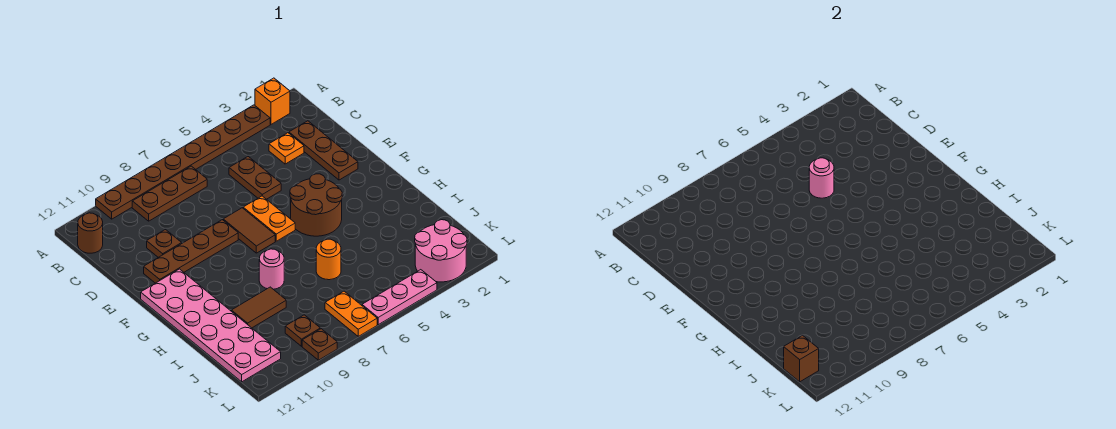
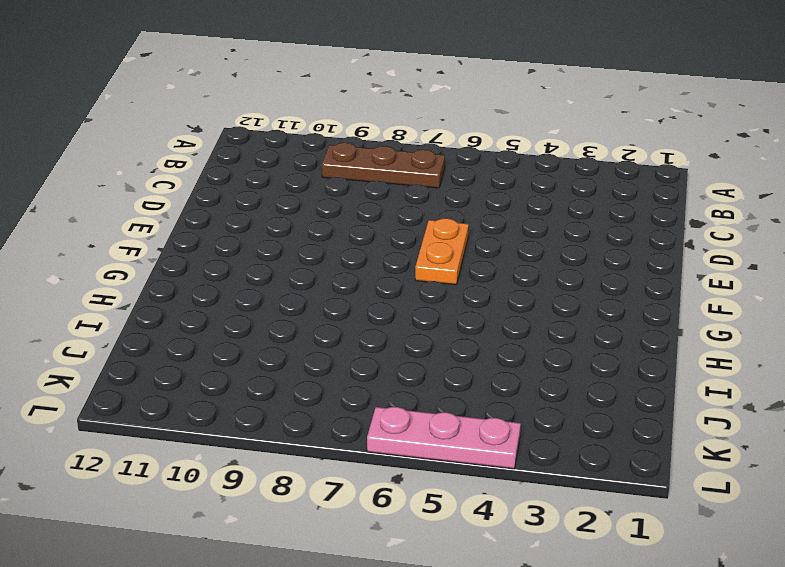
none -> orange 1x1 brick [255,78,290,124]
none -> brown 1x8 plate [96,105,270,219]
none -> brown 1x1 round brick [78,213,103,253]

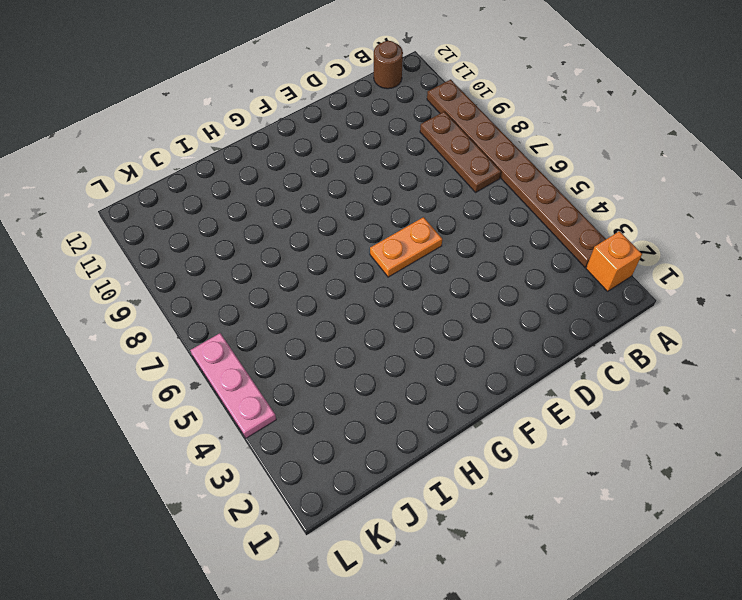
none -> brown 1x3 plate [289,121,358,180]
none -> orange 1x1 plate [269,133,304,164]
none -> brown 1x2 plate [229,157,281,199]

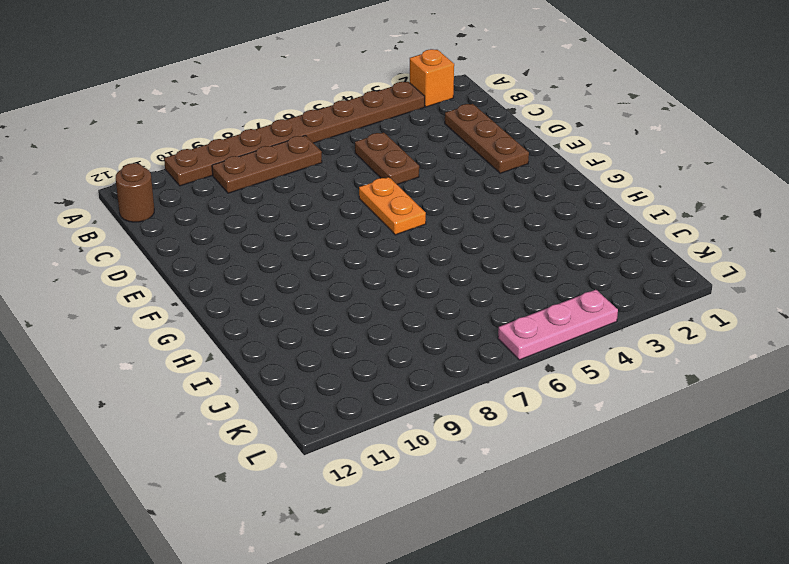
none -> orange 1x1 plate [269,133,304,164]
none -> brown 1x1 plate [147,230,182,257]
none -> brown 1x2 tile [223,208,275,253]

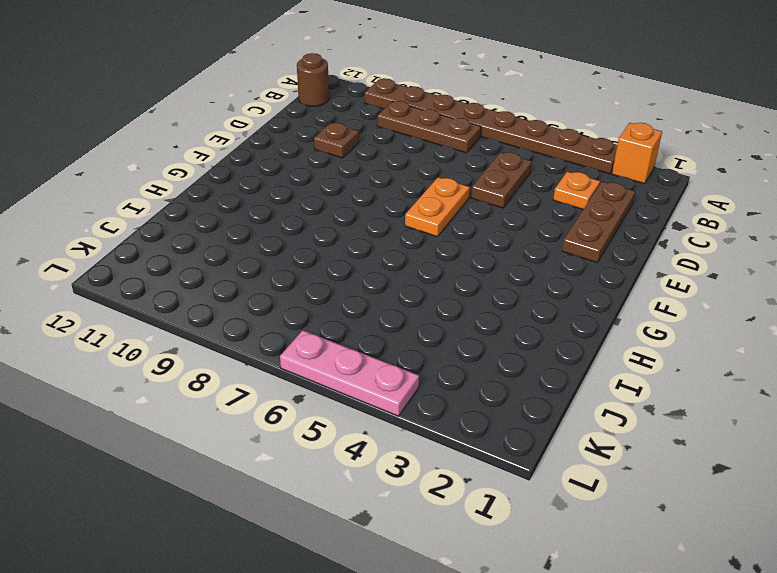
none -> brown 1x2 tile [223,208,275,253]
none -> brown 1x4 plate [144,220,238,283]
none -> brown 2x2 round brick [290,174,342,236]

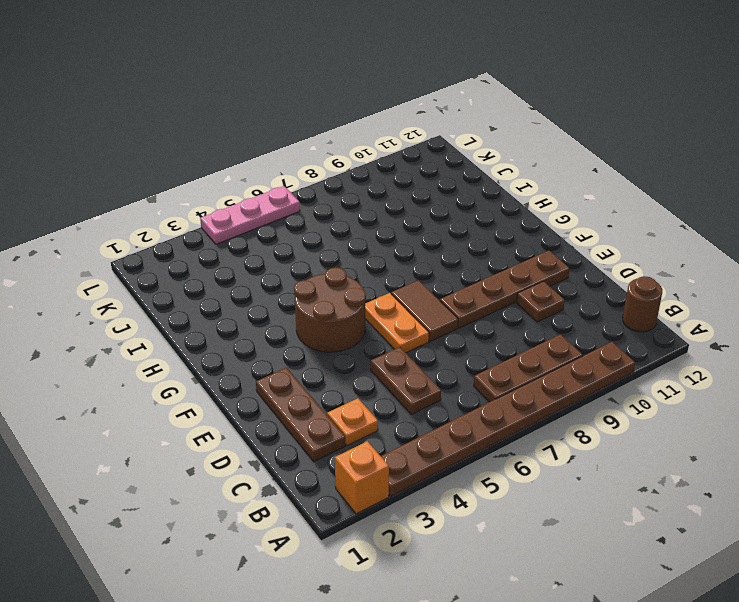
none -> pink 2x6 plate [141,269,281,382]
none -> pink 1x1 round brick [259,249,284,289]
none -> orange 1x1 round brick [316,239,341,280]

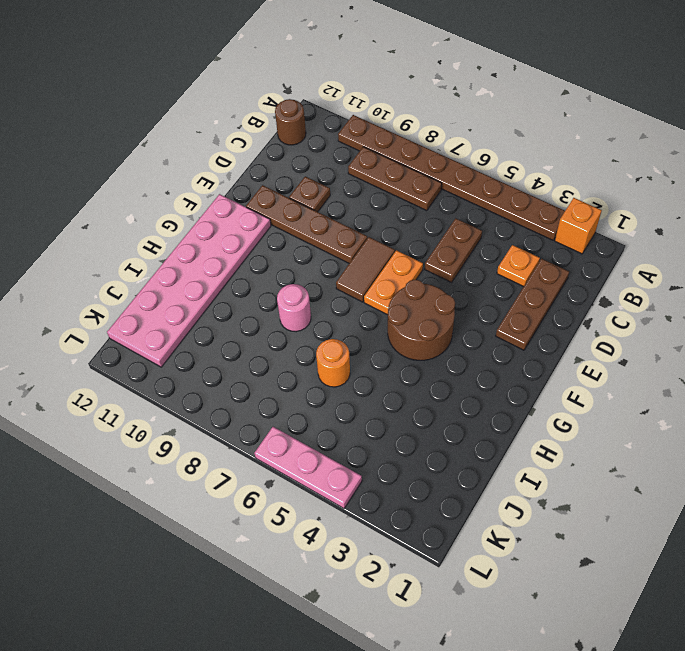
none -> brown 1x2 tile [231,287,286,328]
none -> pink 2x2 round brick [415,220,467,282]
none -> orange 1x2 plate [325,291,377,336]

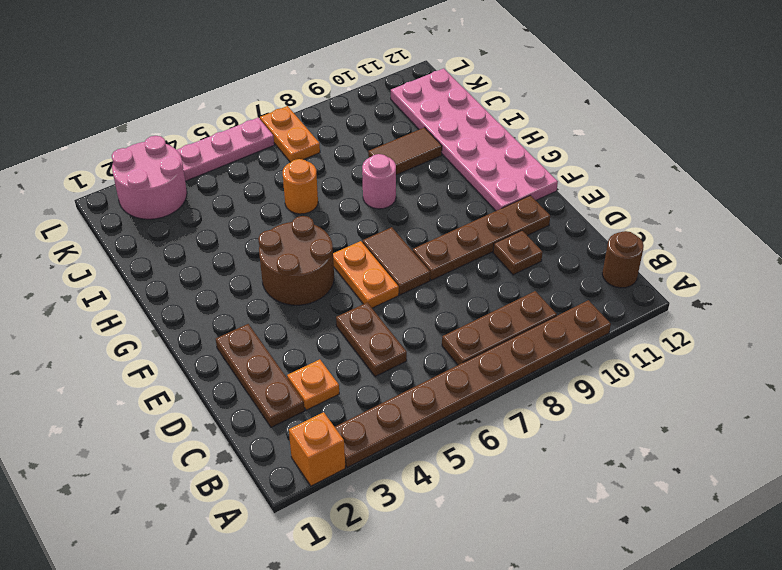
none -> brown 1x1 plate [285,315,320,346]
none -> brown 1x1 plate [302,329,337,360]
none -> pink 1x1 round brick [809,158,834,198]

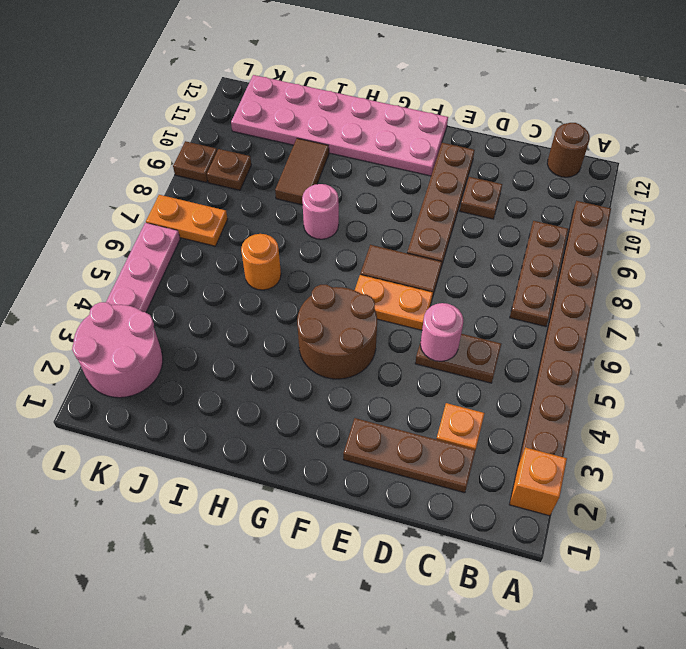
none -> brown 1x1 brick [784,335,819,382]

